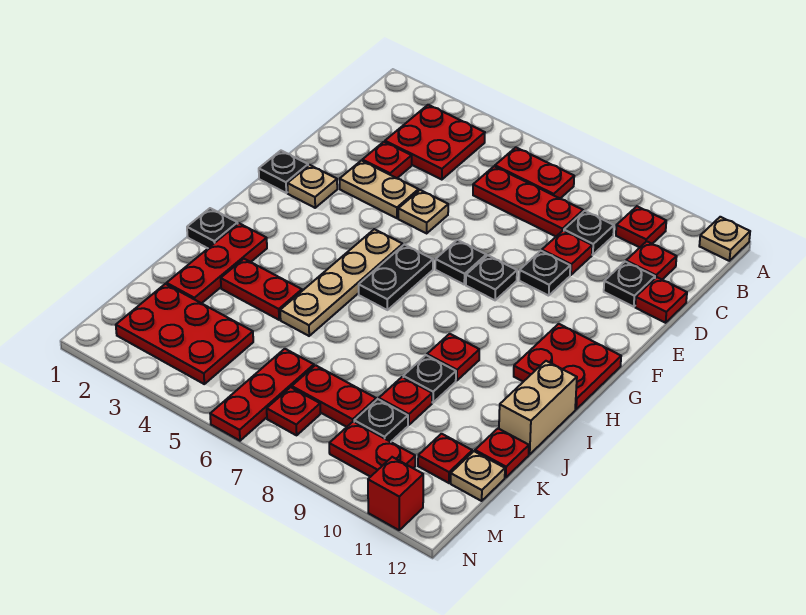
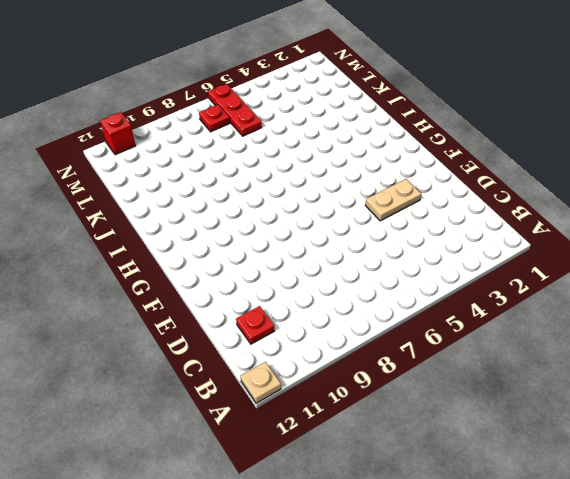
none -> red 2x2 plate [385,105,485,180]
none -> red 1x2 plate [495,147,574,198]
none -> red 1x1 plate [616,206,666,247]
none -> red 1x3 plate [473,166,583,236]

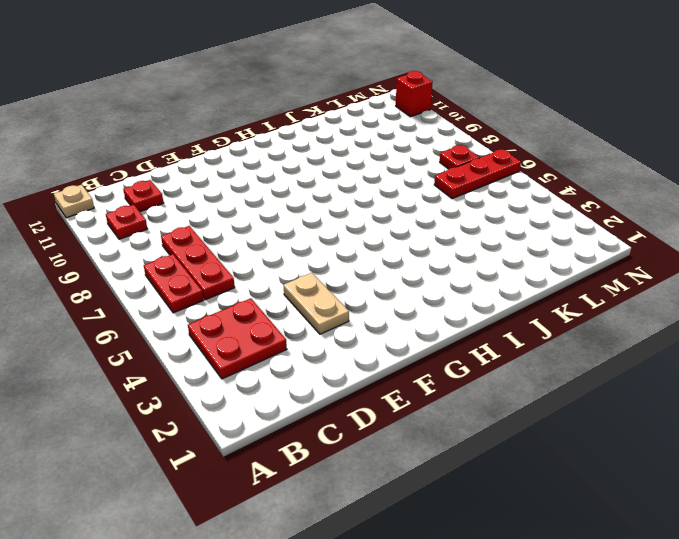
none -> black 1x1 plate [564,211,614,255]
none -> red 1x1 plate [362,142,412,178]
none -> red 1x1 plate [542,231,592,275]
none -> black 1x1 plate [604,262,655,307]

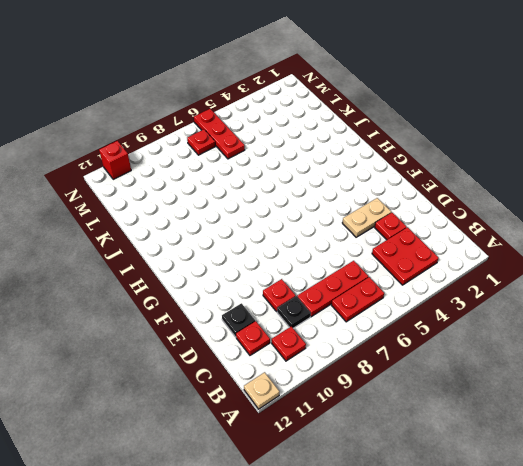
none -> red 1x1 plate [635,277,687,323]
none -> tan 1x1 plate [398,190,448,233]
none -> black 1x1 plate [519,251,570,296]
none -> black 1x1 plate [259,151,308,193]

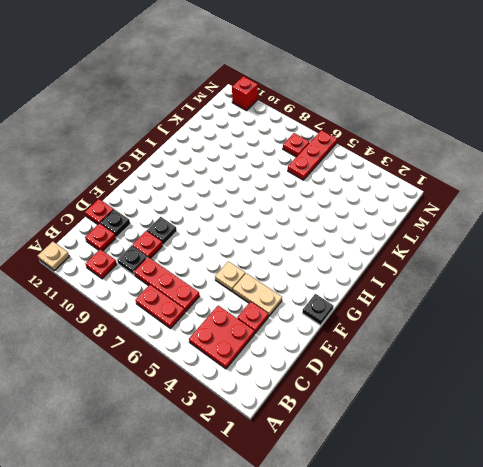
none -> tan 1x1 plate [287,165,337,208]
none -> black 1x1 plate [435,240,486,284]
none -> black 1x1 plate [466,255,517,300]
none -> tan 1x4 plate [280,229,403,336]

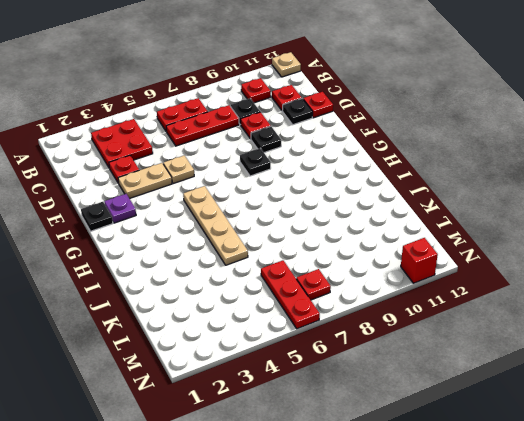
purple 1x1 plate [104,194,136,223] -> tan 1x1 plate [287,165,337,208]
none -> black 1x1 plate [435,240,486,284]
none -> black 1x2 plate [359,245,433,310]
none -> red 2x2 plate [514,324,621,409]
none -> black 1x1 plate [187,208,238,248]

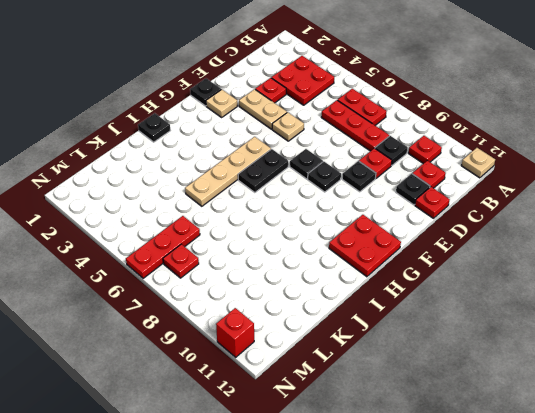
none -> red 1x3 plate [167,223,267,303]
none -> red 1x1 plate [427,334,479,381]
none -> tan 1x2 brick [499,361,577,454]
none -> red 1x2 plate [221,259,302,320]

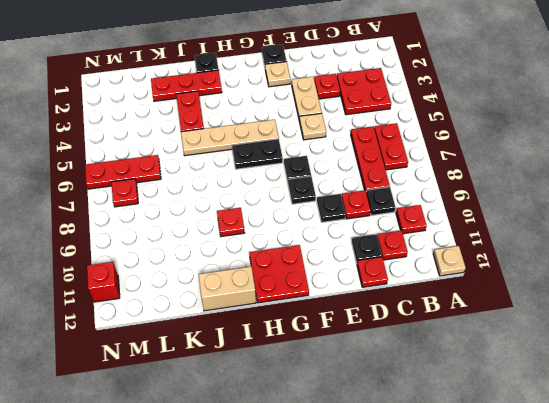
none -> black 1x1 plate [403,355,456,403]
none -> red 1x1 plate [379,377,432,425]
none -> red 1x1 plate [475,429,529,478]
none -> red 2x3 plate [116,284,253,384]

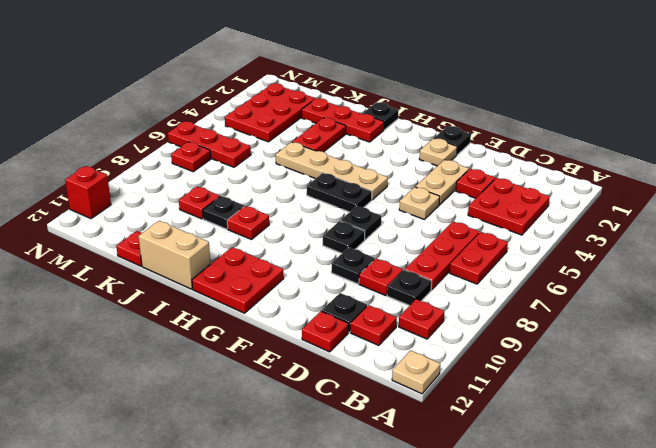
none -> red 1x2 plate [292,365,376,427]
none -> black 1x1 plate [354,399,408,442]
none -> red 1x1 plate [418,434,472,483]
none -> tan 1x1 plate [451,451,505,501]

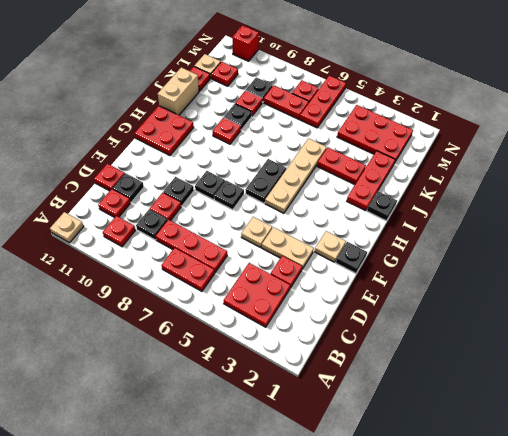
none -> red 1x2 plate [329,422,415,477]

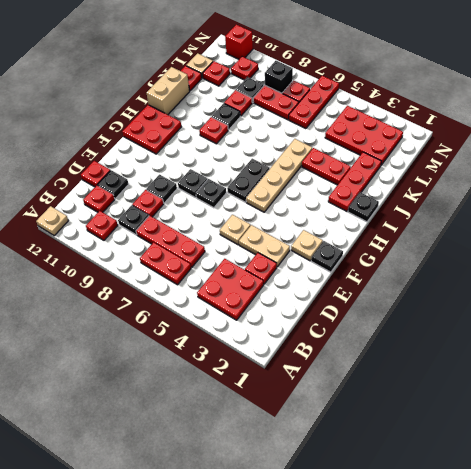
black 1x1 brick [265,61,293,94] -> none
red 1x1 plate [231,57,258,80] -> red 1x2 plate [329,422,415,477]

